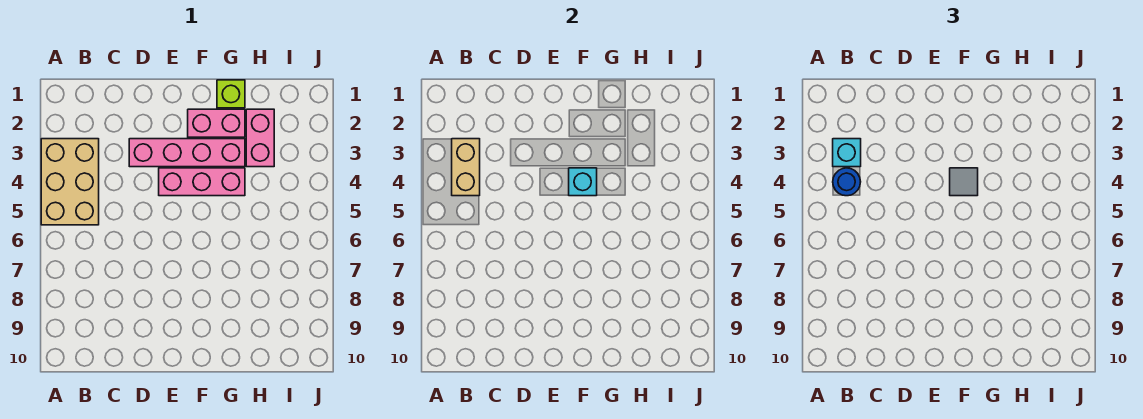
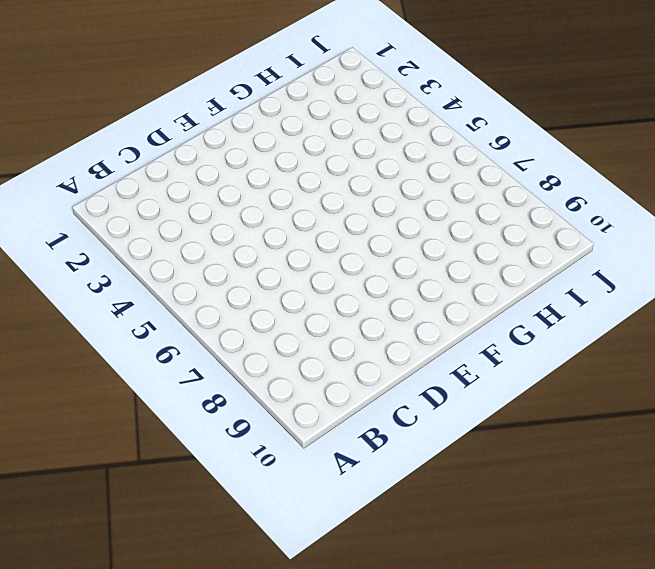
none -> tan 2x3 brick [41,139,99,225]
none -> pink 1x4 brick [129,139,245,167]

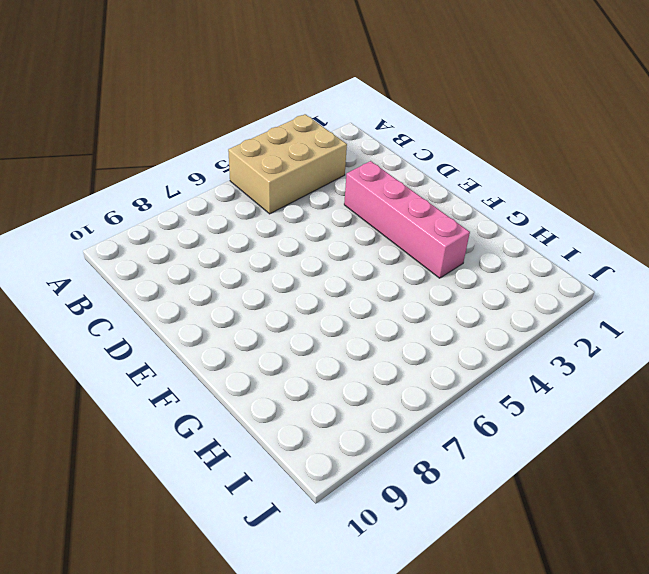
none -> pink 1x3 brick [159,168,245,196]
none -> pink 1x2 brick [188,109,245,137]

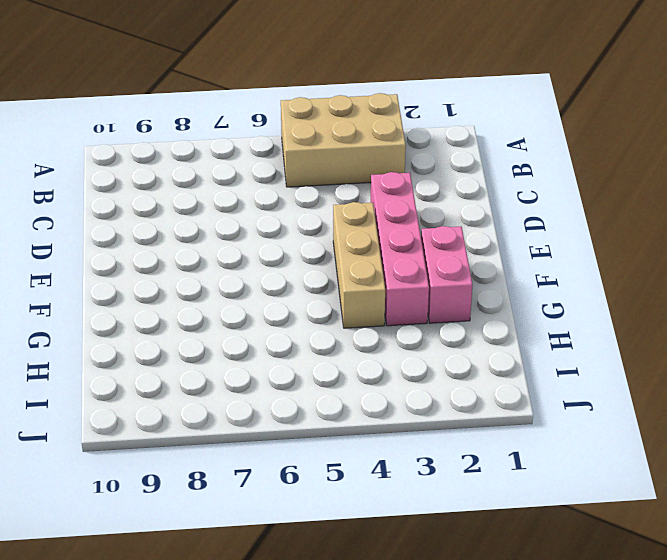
tan 1x3 brick [333,202,385,328] -> pink 1x3 brick [159,168,245,196]
none -> lime 1x1 brick [217,80,245,108]
none -> pink 1x2 brick [246,109,274,167]

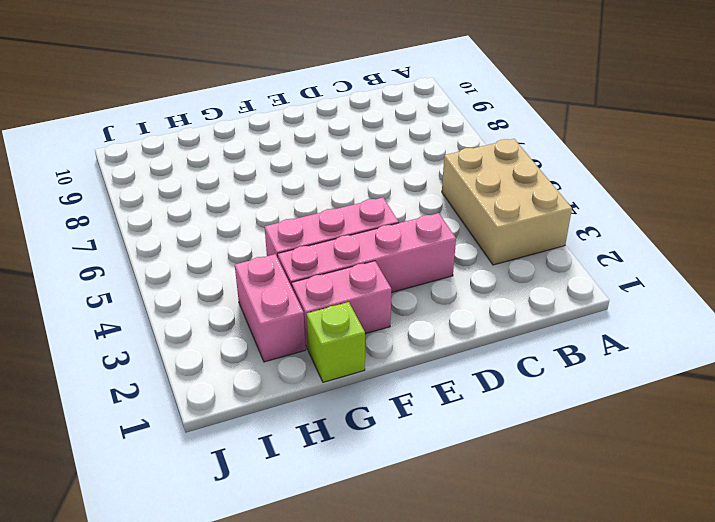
none -> tan 1x2 brick [452,139,480,196]
none -> cyan 1x1 brick [569,168,597,196]

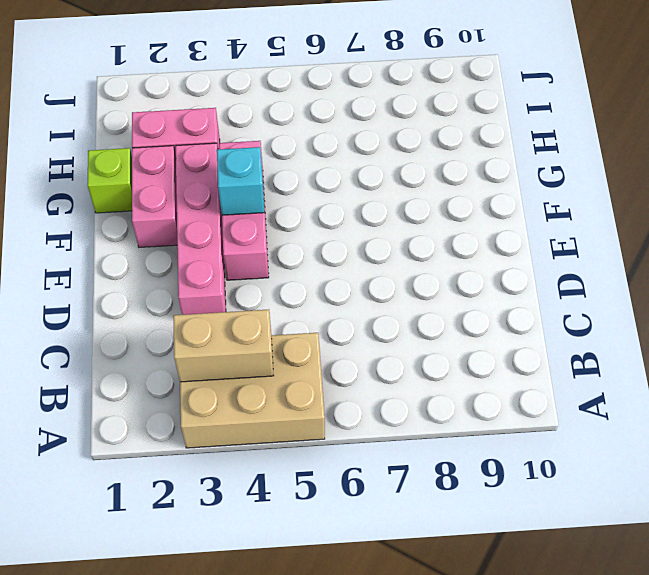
none -> cyan 1x1 brick [833,139,861,167]
none -> blue 1x1 round brick [833,168,861,196]

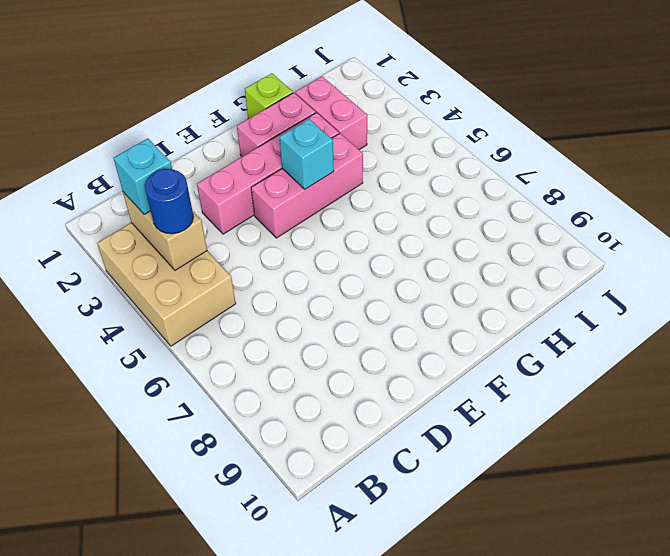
none -> grey 1x1 tile [950,168,978,196]

